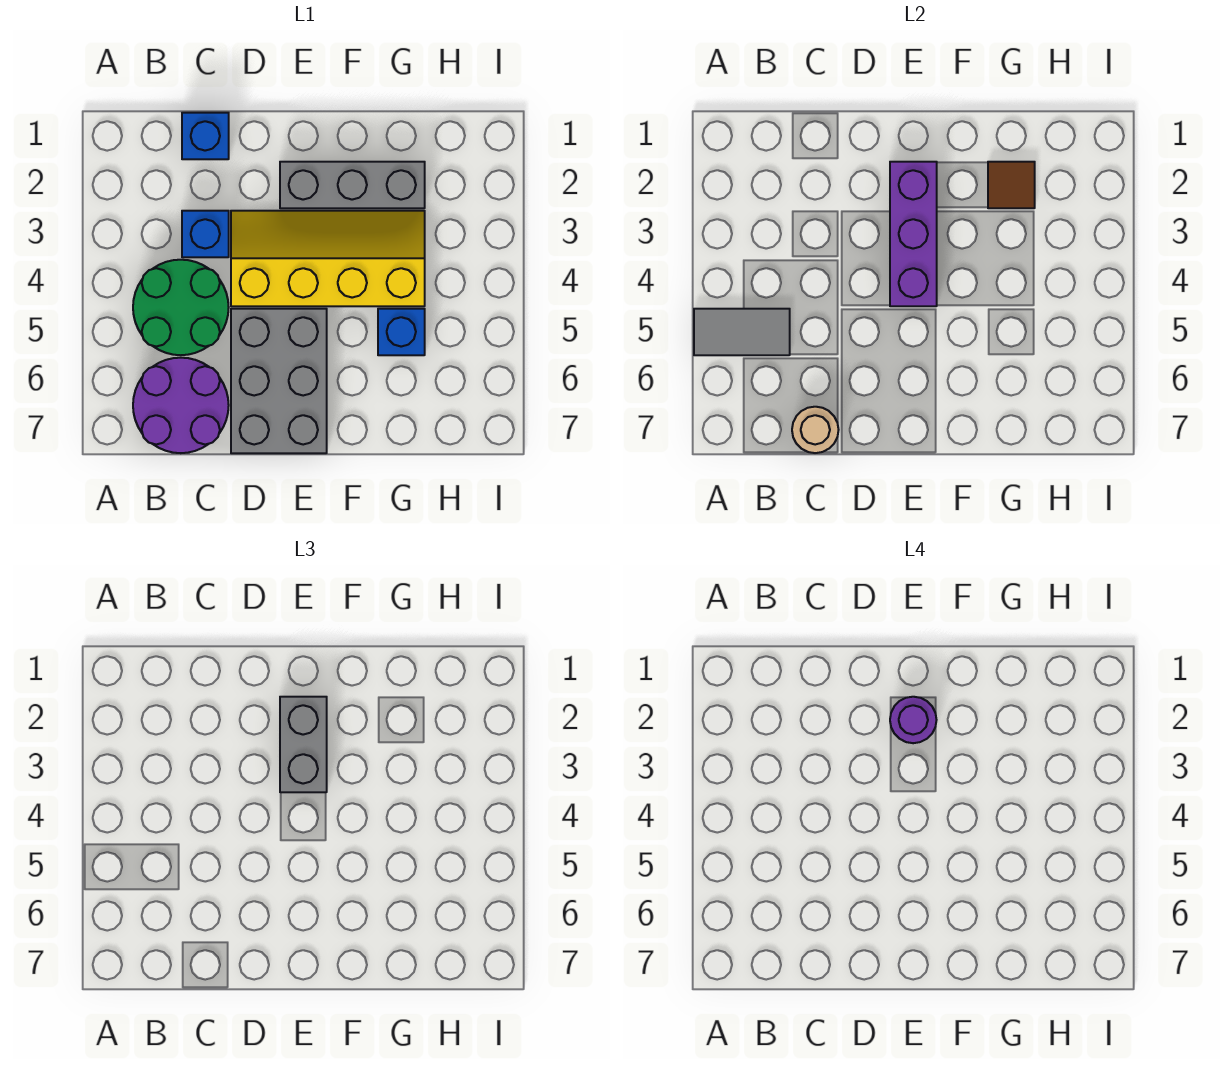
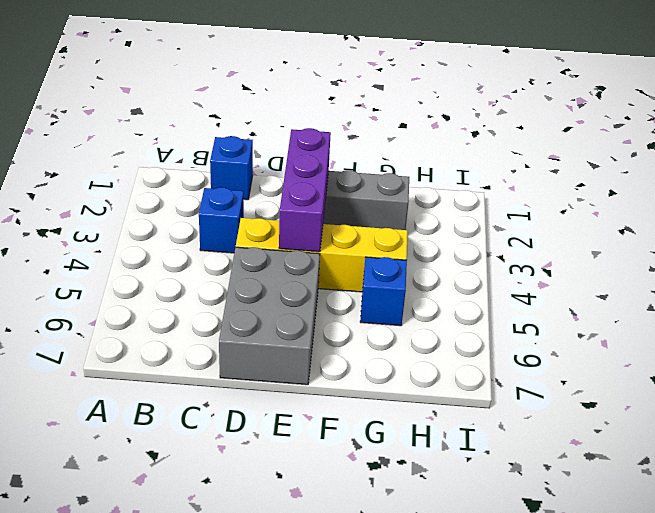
none -> green 2x2 round brick [133,260,229,355]
none -> purple 2x2 round brick [133,358,229,453]
none -> grey 1x2 tile [694,309,790,355]

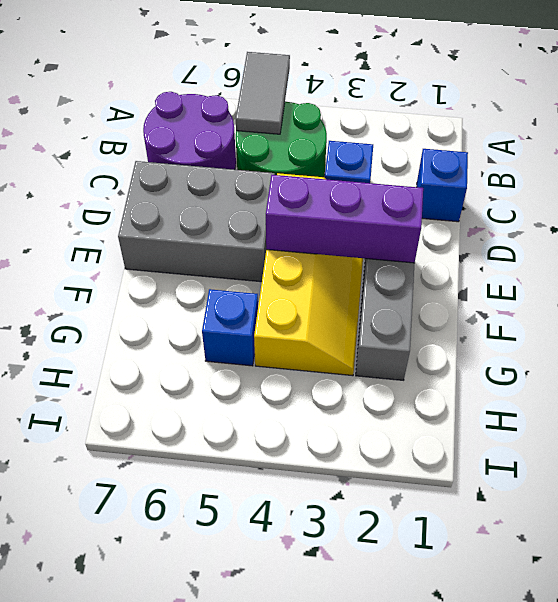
none -> tan 1x1 round brick [792,407,839,453]
none -> brown 1x1 tile [988,162,1035,208]
none -> grey 1x2 brick [280,697,327,792]

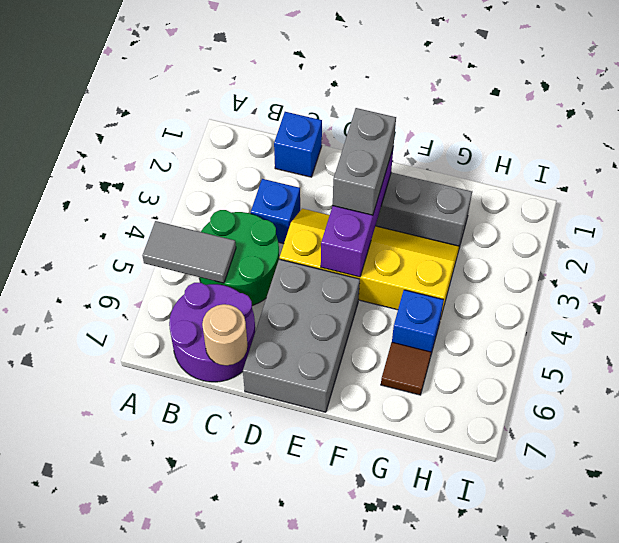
brown 1x1 tile [381,342,431,395] -> brown 1x1 tile moved to [988,162,1035,208]
none -> purple 1x1 round brick [890,697,936,743]

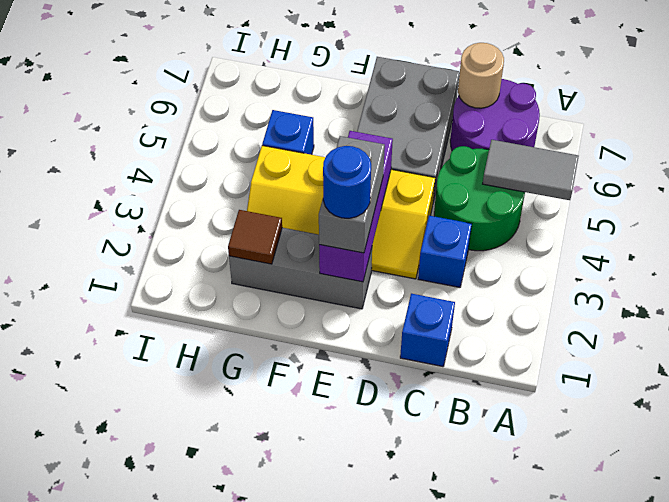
blue 1x1 round brick [323,146,371,218] -> purple 1x1 round brick [890,697,936,743]

